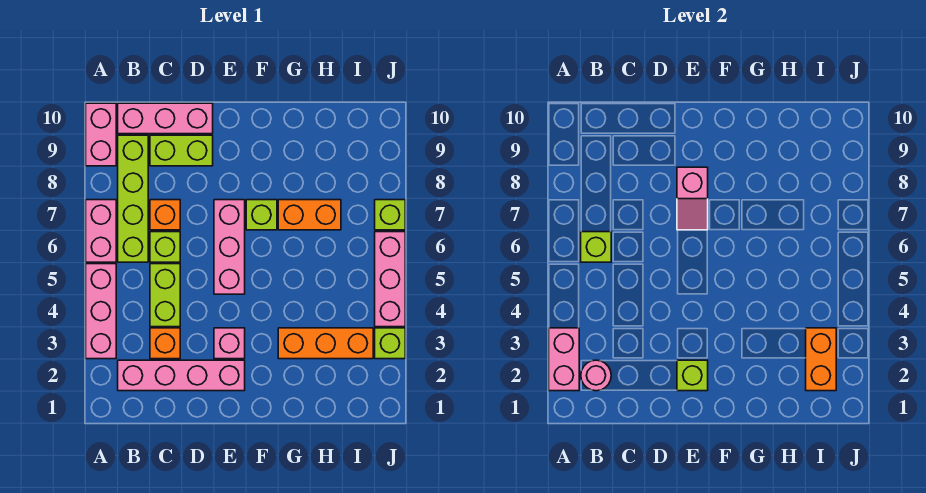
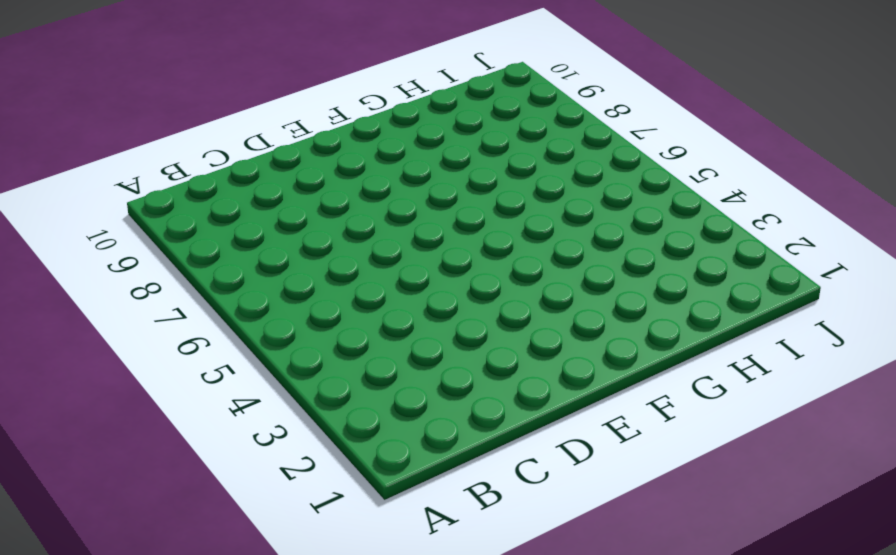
none -> pink 1x3 brick [86,264,116,359]
none -> pink 1x2 brick [86,200,116,262]
none -> pink 1x2 brick [86,103,116,166]

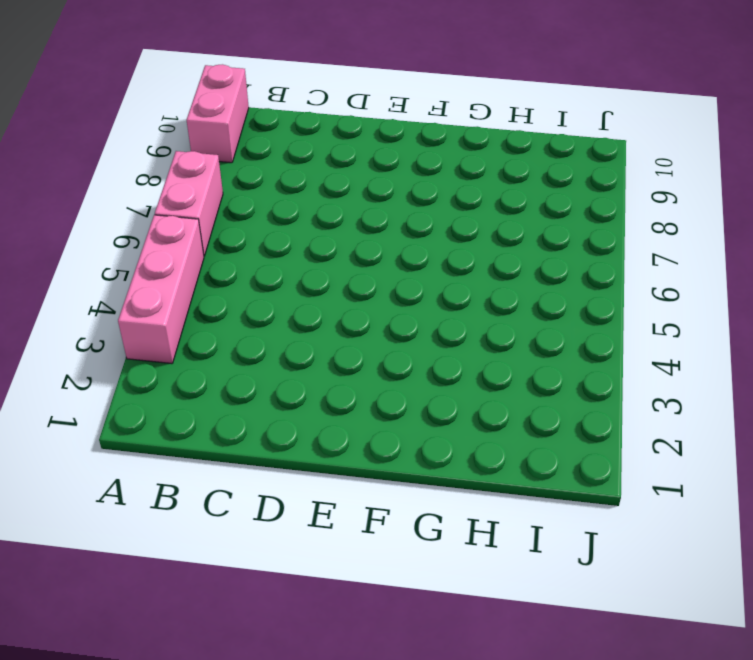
none -> pink 1x4 brick [118,360,245,391]
none -> lime 1x4 brick [118,135,148,262]
none -> pink 1x3 brick [118,103,213,134]

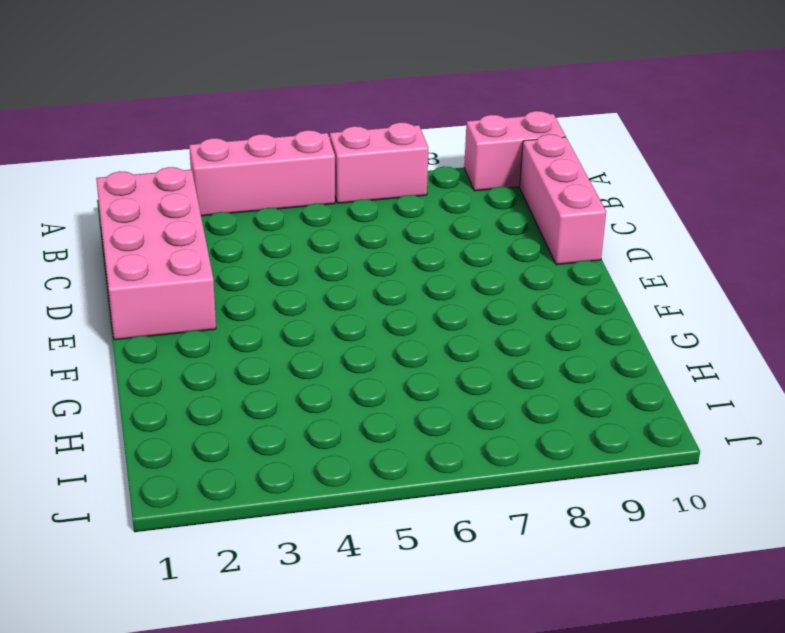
pink 2x4 brick [96,167,216,340] -> pink 1x4 brick [118,360,245,391]
none -> lime 1x4 brick [118,135,148,262]
none -> orange 1x1 brick [150,328,180,359]
none -> lime 1x2 brick [150,264,180,327]

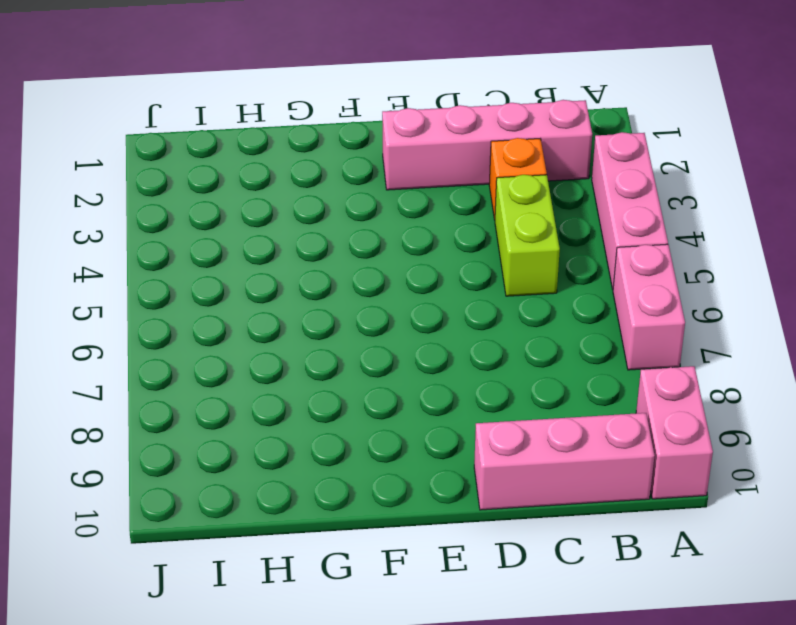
none -> lime 1x4 brick [118,135,148,262]
none -> lime 1x1 brick [150,232,180,262]
none -> orange 1x1 brick [150,200,180,230]

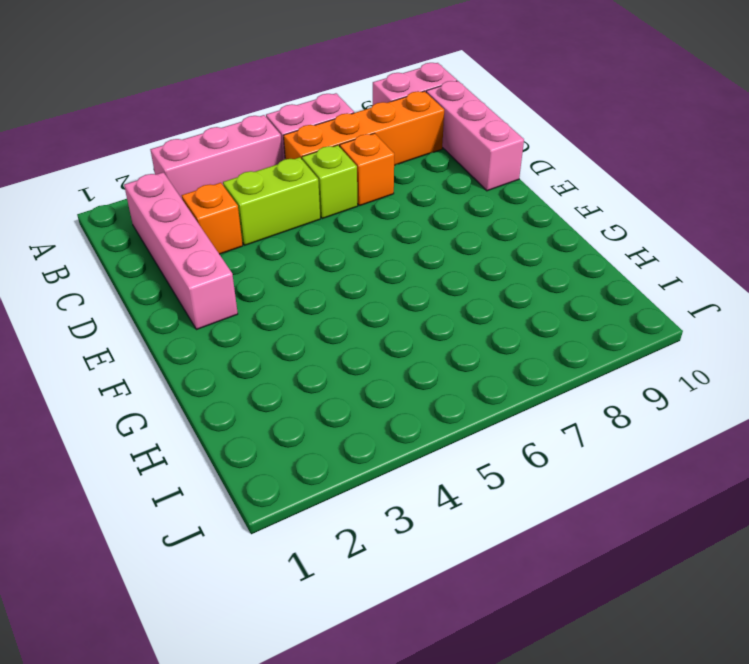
orange 1x4 brick [283,91,444,165] -> lime 1x4 brick [118,135,148,262]
none -> lime 1x2 brick [150,135,213,166]
none -> pink 1x1 brick [214,328,245,359]
none -> pink 1x3 brick [214,200,245,294]

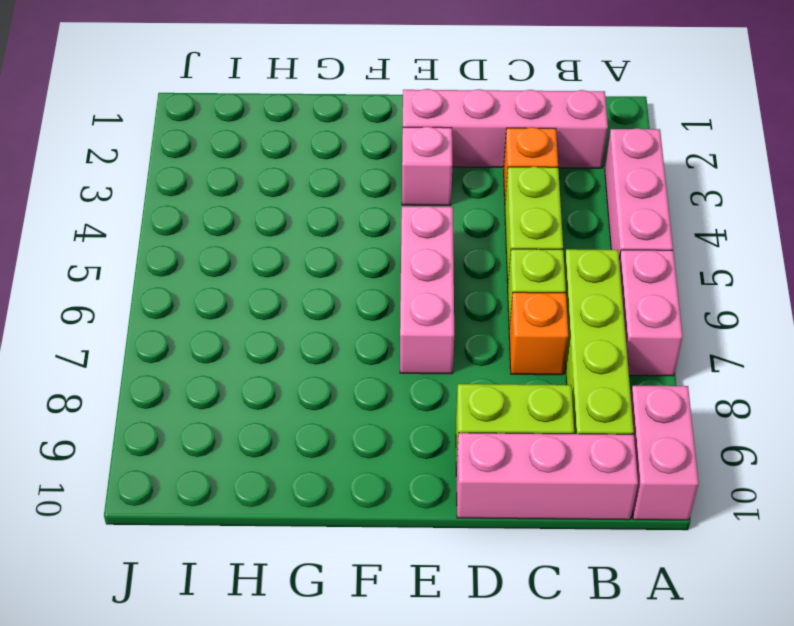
none -> lime 1x1 brick [246,200,277,230]
none -> orange 1x3 brick [278,328,373,359]
none -> orange 1x2 brick [278,200,341,230]

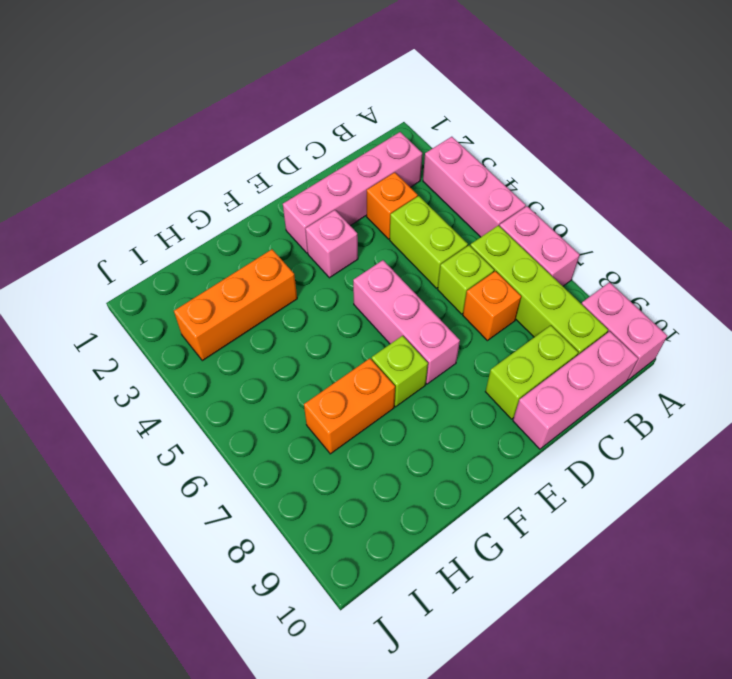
none -> lime 1x1 brick [375,328,405,359]
none -> pink 1x3 brick [375,232,405,327]
none -> lime 1x1 brick [375,200,405,230]

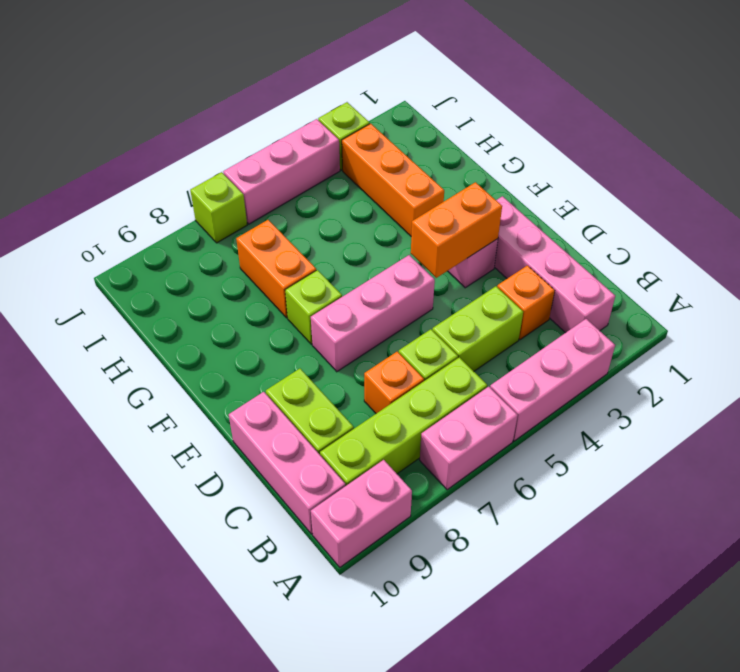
orange 1x2 brick [411,182,502,278] -> orange 1x2 brick moved to [806,328,836,391]
none -> pink 1x2 brick [549,328,579,391]
none -> pink 1x1 round brick [581,360,611,391]
none -> lime 1x1 brick [581,232,611,262]

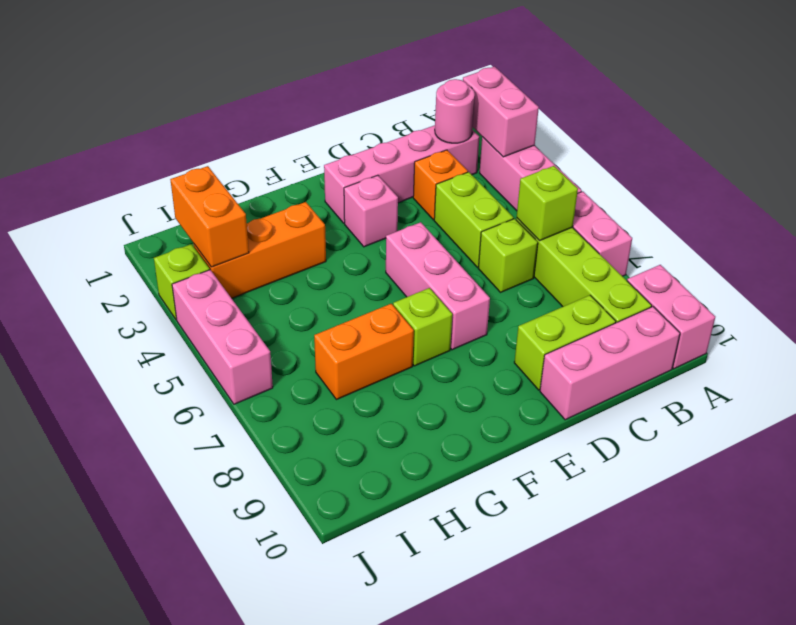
none -> orange 1x1 brick [150,200,180,230]
none -> lime 1x1 brick [375,200,405,230]
none -> lime 1x1 brick [677,360,708,391]

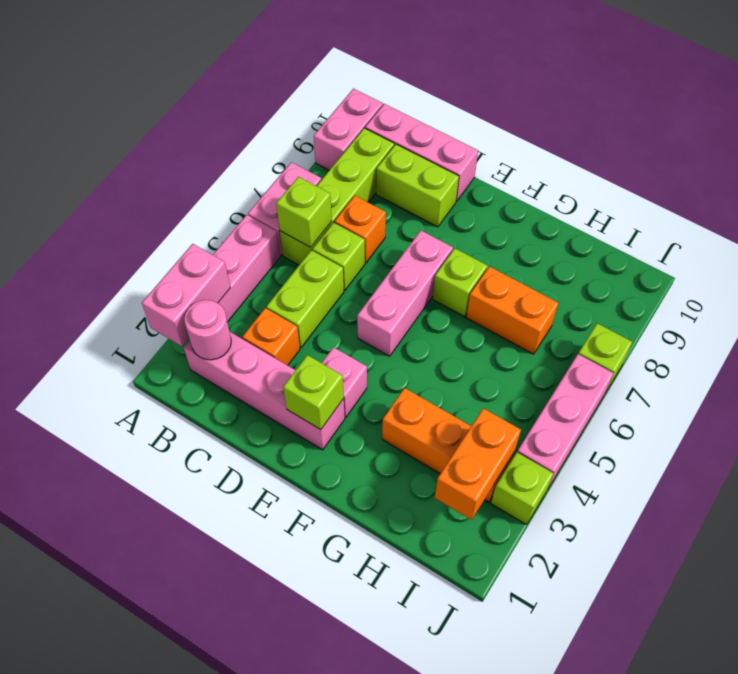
none -> pink 1x2 slope [677,167,708,230]

